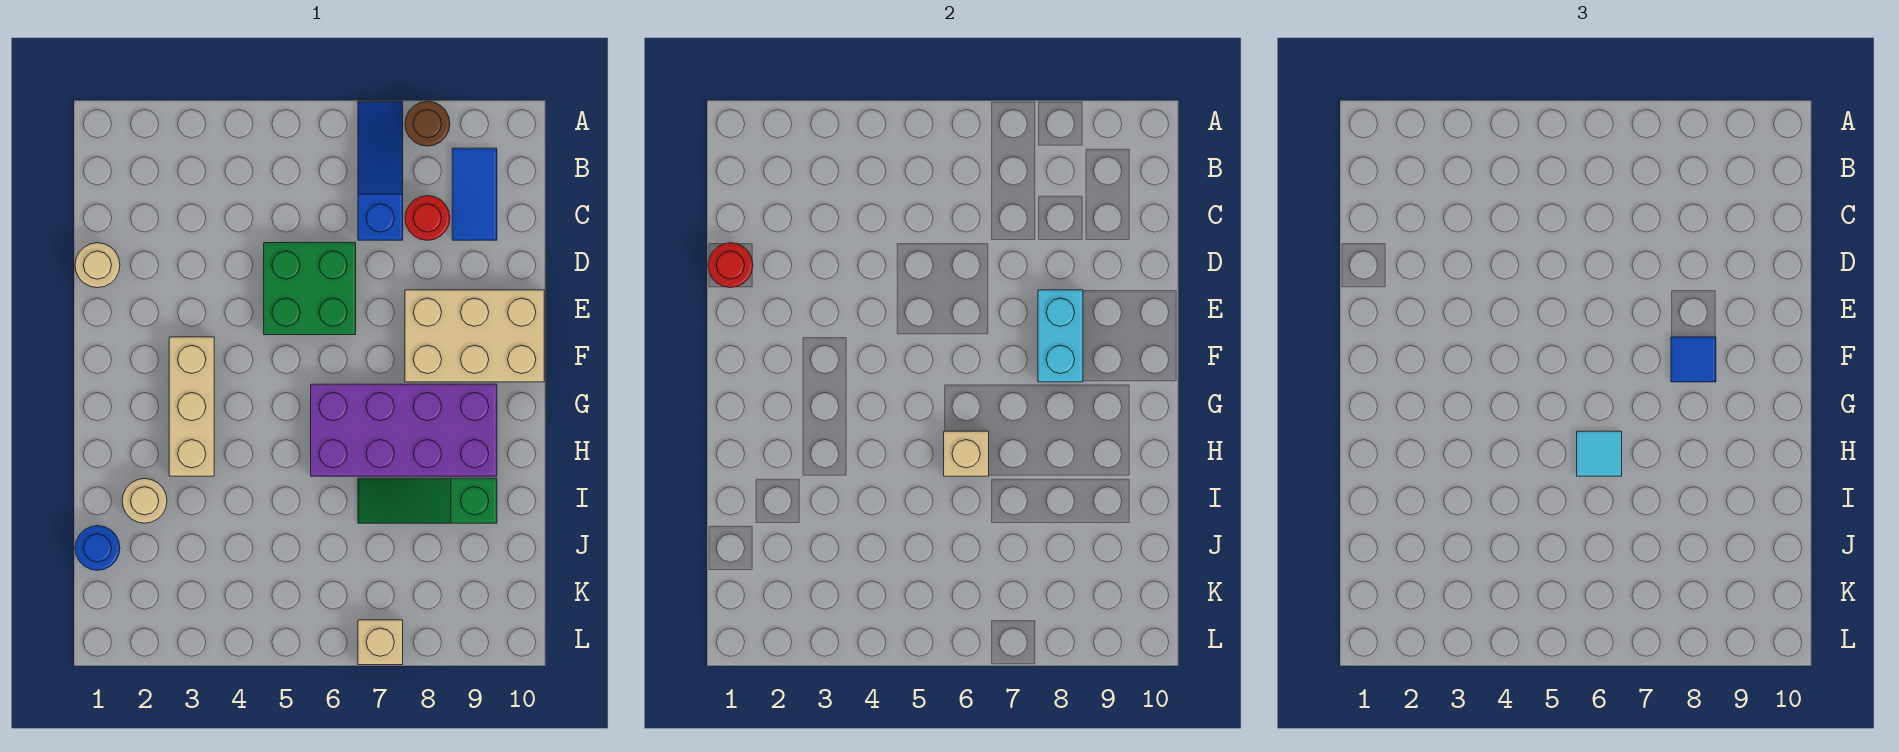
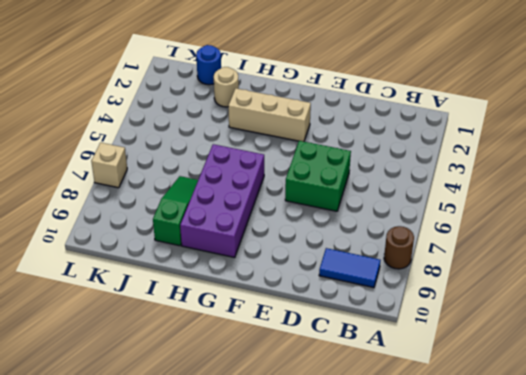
none -> blue 1x3 slope [358,101,403,240]
none -> red 1x1 round brick [405,196,450,240]
none -> tan 1x1 round brick [75,243,120,288]

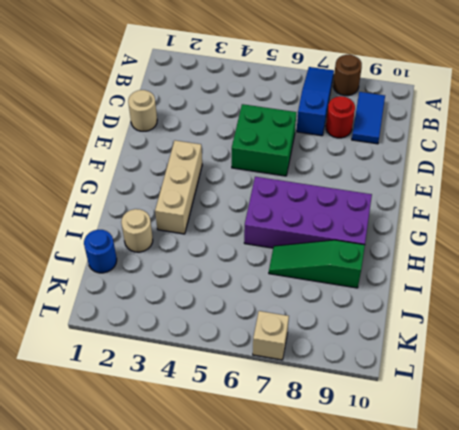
none -> tan 2x3 brick [405,290,544,382]
none -> red 1x1 round brick [708,243,753,288]
none -> cyan 1x2 brick [1038,290,1083,382]

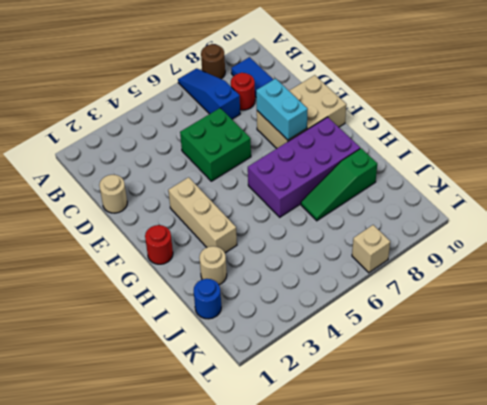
red 1x1 round brick [145,225,173,264] -> red 1x1 round brick moved to [708,243,753,288]
none -> tan 1x1 brick [944,431,989,476]
none -> blue 1x1 tile [1671,337,1716,382]
none -> cyan 1x1 tile [1577,431,1622,476]

